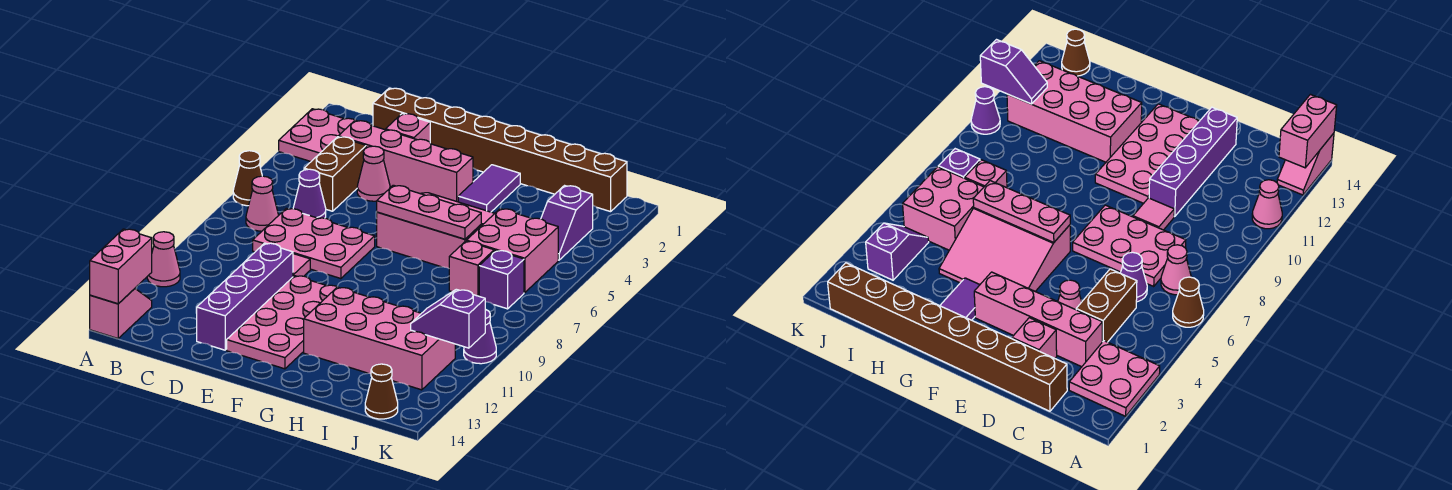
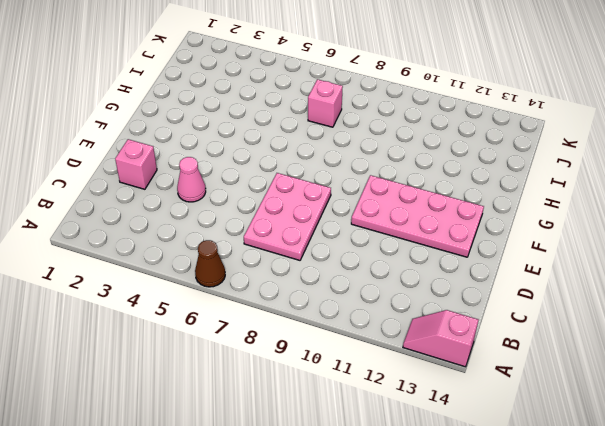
none -> pink 2x2 plate [279,109,355,161]
none -> pink 1x1 cone [147,232,180,287]
none -> pink 1x1 cone [246,176,279,231]

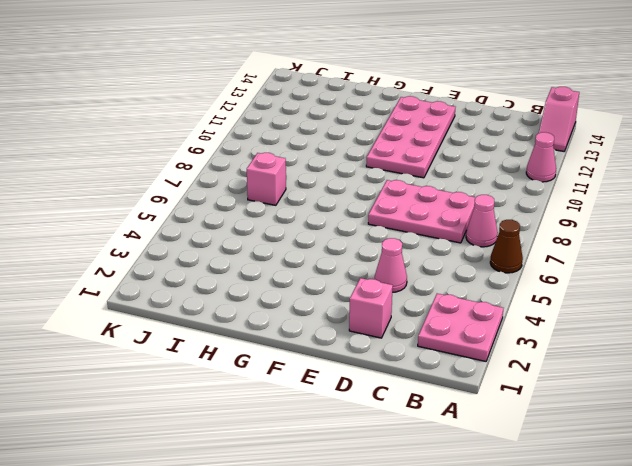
none -> brown 1x8 brick [373,88,627,212]
none -> pink 1x4 brick [339,120,473,202]
none -> brown 1x2 brick [304,137,366,211]

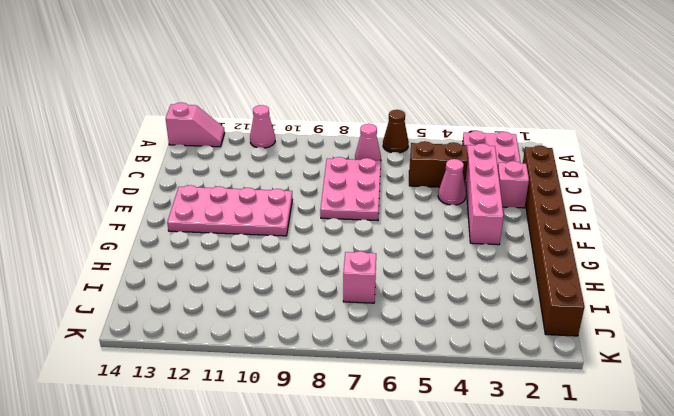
none -> purple 1x1 cone [293,169,326,218]
none -> pink 1x1 tile [293,254,310,277]
none -> purple 1x4 brick [197,243,293,350]

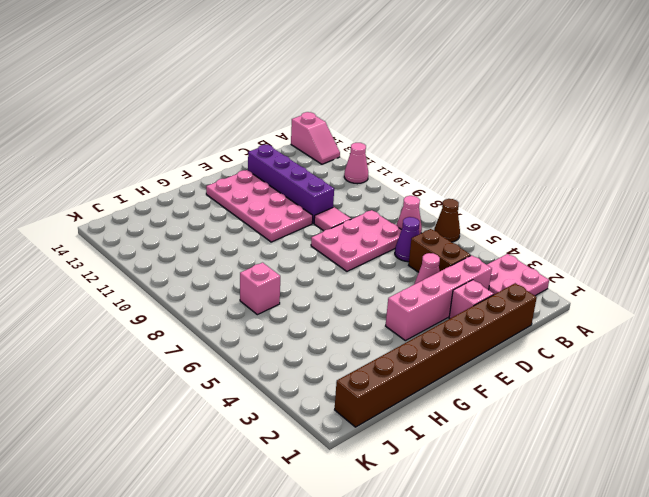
none -> pink 3x3 slope [377,193,495,268]
none -> purple 1x2 tile [458,165,520,212]
none -> pink 2x4 brick [304,287,455,390]

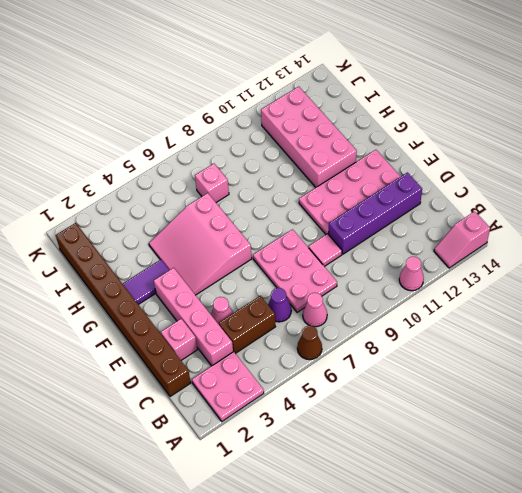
none -> pink 2x2 brick [467,209,558,293]
none -> purple 1x2 slope [541,186,593,260]
none -> purple 1x1 brick [479,250,524,309]

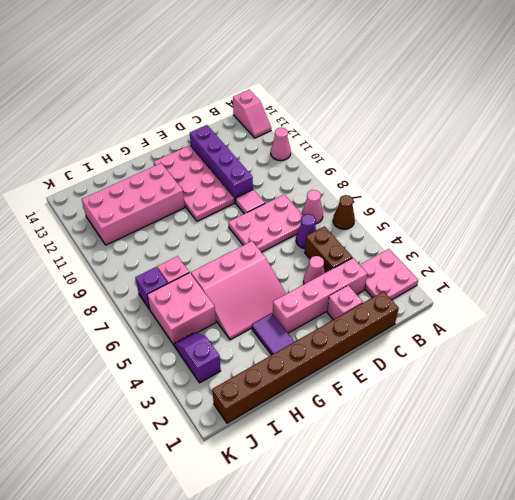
none -> brown 1x1 cone [365,364,398,419]
none -> purple 1x1 cone [464,309,496,364]
none -> pink 1x2 brick [90,229,152,304]

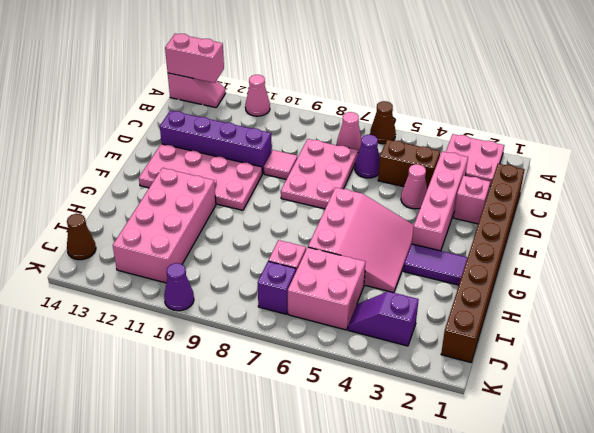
none -> pink 1x3 plate [377,185,481,239]
none -> purple 1x2 slope [411,289,485,348]

